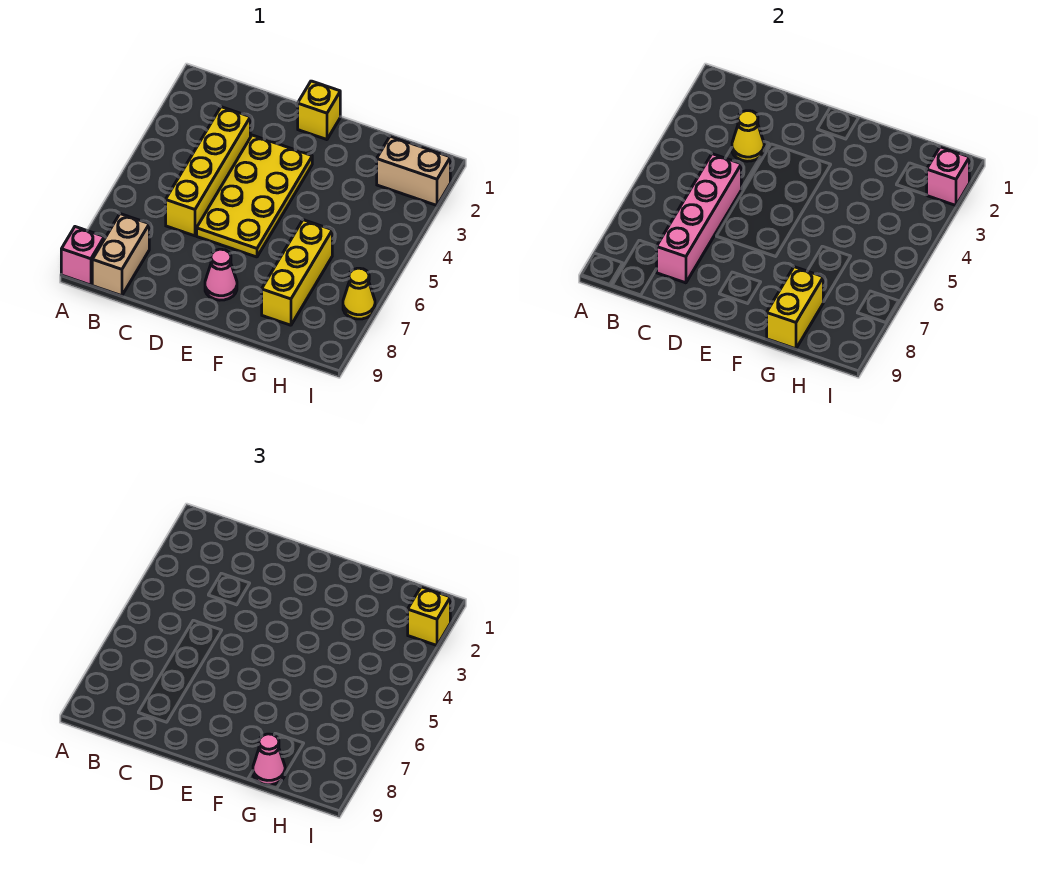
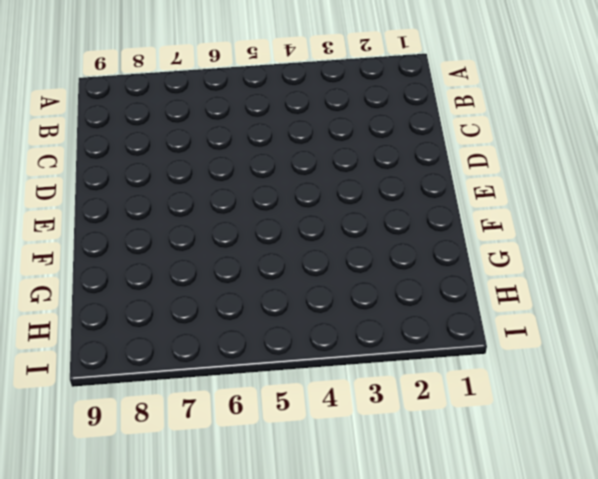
none -> pink 1x1 brick [61,227,104,285]
none -> tan 1x2 brick [92,214,149,296]
none -> yellow 1x4 brick [166,107,250,236]

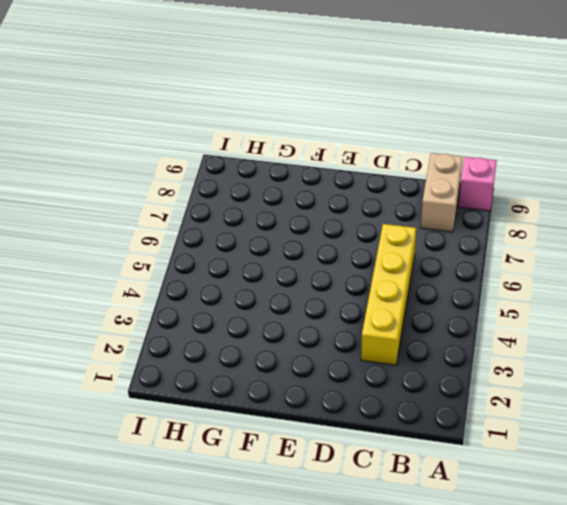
none -> yellow 2x4 plate [197,135,312,257]
none -> yellow 1x1 brick [298,81,340,140]
none -> pink 1x1 cone [205,249,237,300]

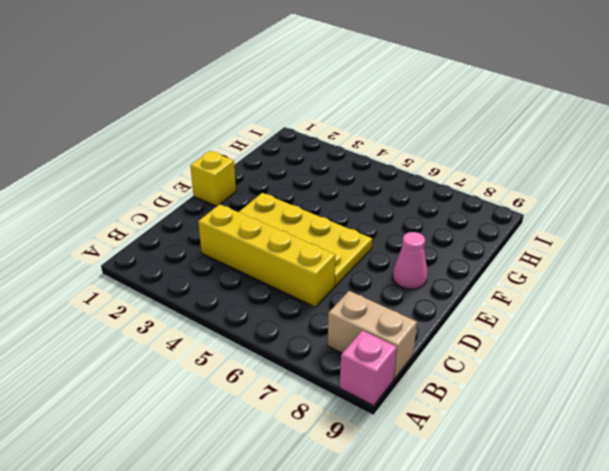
none -> yellow 1x3 brick [262,220,332,325]
none -> tan 1x2 brick [377,136,450,205]
none -> yellow 1x1 cone [343,268,375,319]

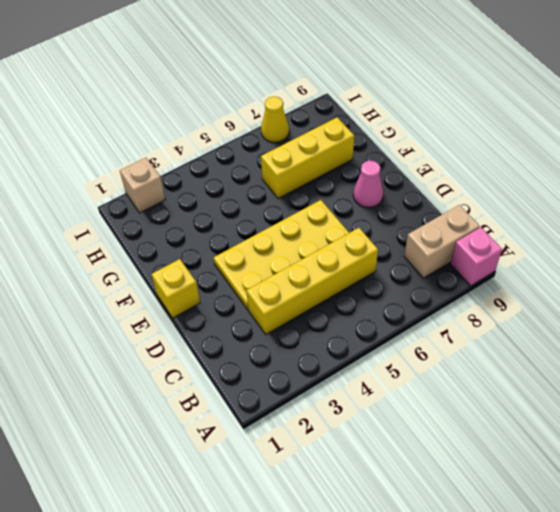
tan 1x1 brick [120,158,166,213] -> tan 1x2 brick [377,136,450,205]
none -> yellow 1x1 cone [732,111,764,161]
none -> pink 1x4 brick [657,154,742,283]
none -> yellow 1x2 brick [767,267,823,349]

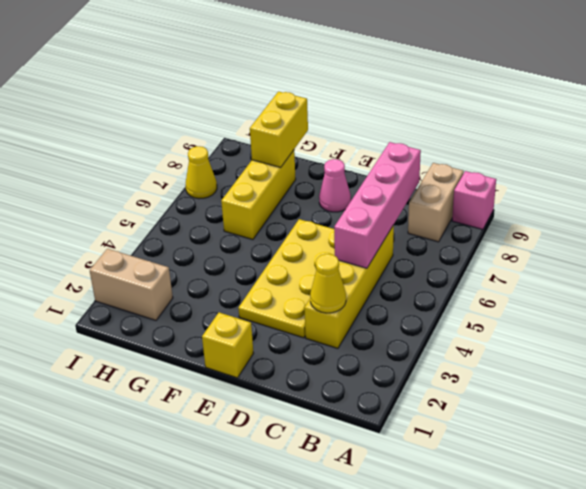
none -> pink 1x1 brick [927,147,969,205]
none -> pink 1x1 cone [253,734,285,785]
none -> yellow 1x1 brick [408,587,450,645]

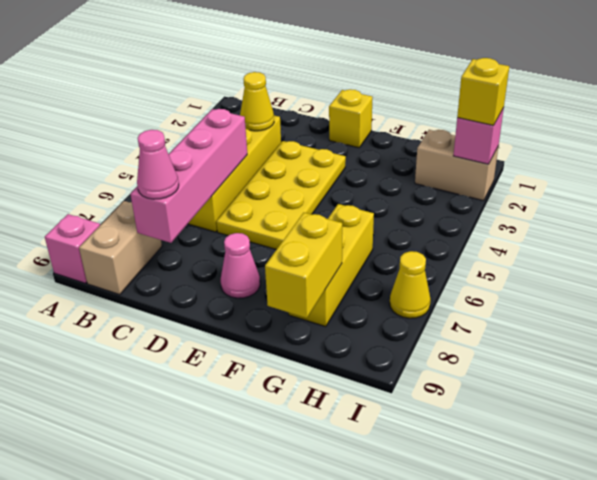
pink 1x1 cone [137,130,179,199] -> pink 1x1 cone moved to [253,734,285,785]

